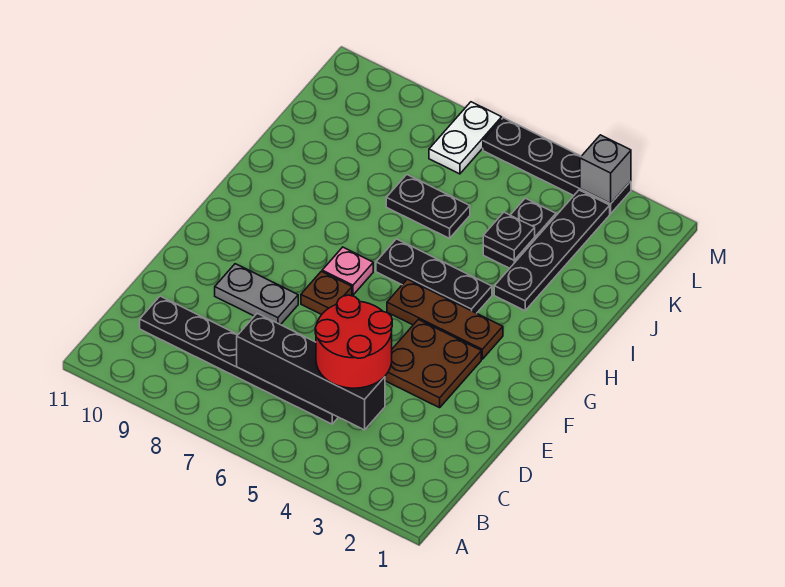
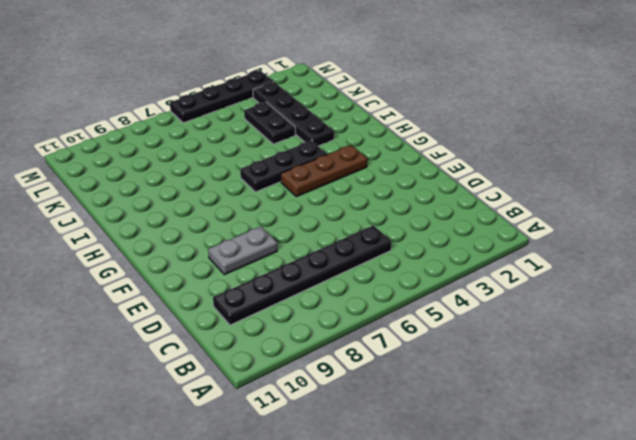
none -> brown 2x2 plate [385,319,481,408]
none -> brown 1x1 plate [301,271,352,315]
none -> pink 1x1 plate [322,247,373,295]

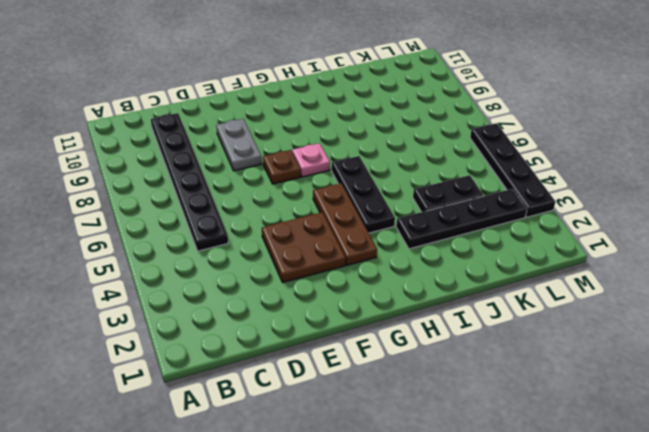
none -> black 1x2 plate [386,175,470,238]
none -> white 1x2 plate [429,102,502,174]
none -> black 1x4 brick [237,313,385,430]

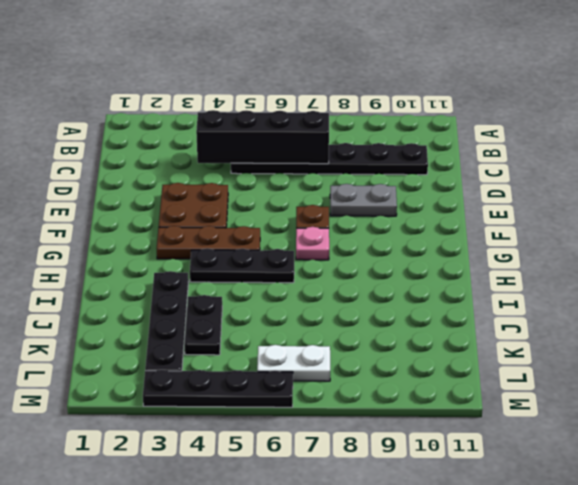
white 1x2 plate [257,345,330,381] -> white 1x2 plate turned to [429,102,502,174]
none -> black 1x2 plate [386,175,470,238]
none -> black 1x1 plate [483,212,535,260]
none -> grey 1x1 brick [580,135,631,204]

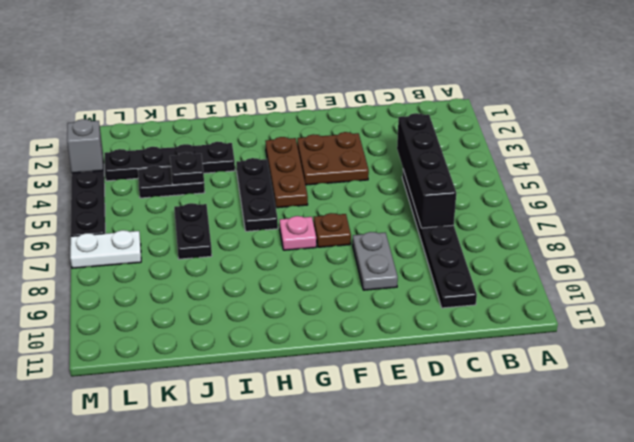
none -> red 2x2 round brick [315,295,392,388]

